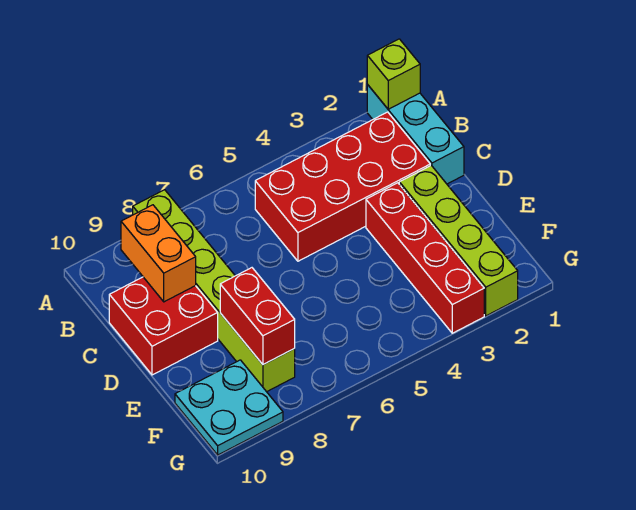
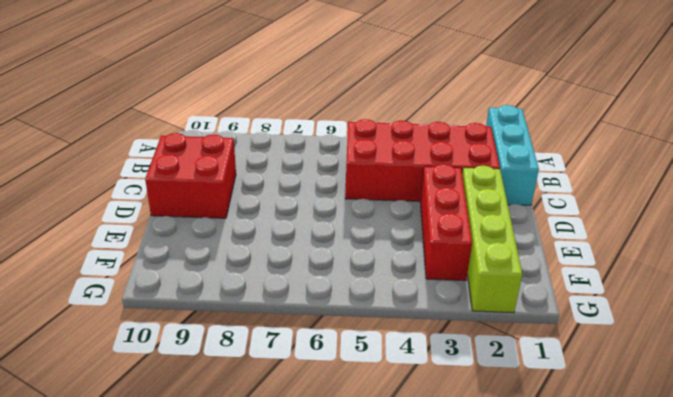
red 1x3 brick [420,164,472,281] -> red 1x4 brick [366,183,484,333]
none -> lime 1x6 brick [133,190,295,392]
none -> cyan 2x2 plate [175,360,283,455]

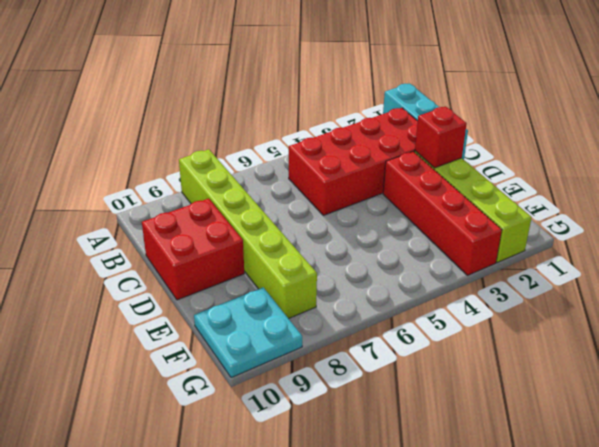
red 1x1 brick [415,106,467,168] -> none
none -> lime 1x1 brick [367,39,420,109]
none -> orange 1x2 brick [121,205,196,302]

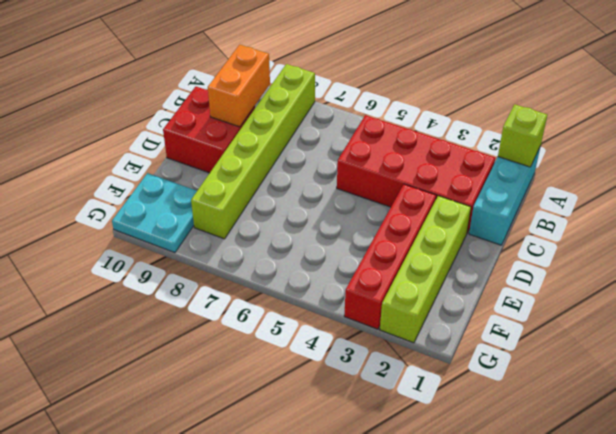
none -> red 1x2 brick [220,268,295,365]

